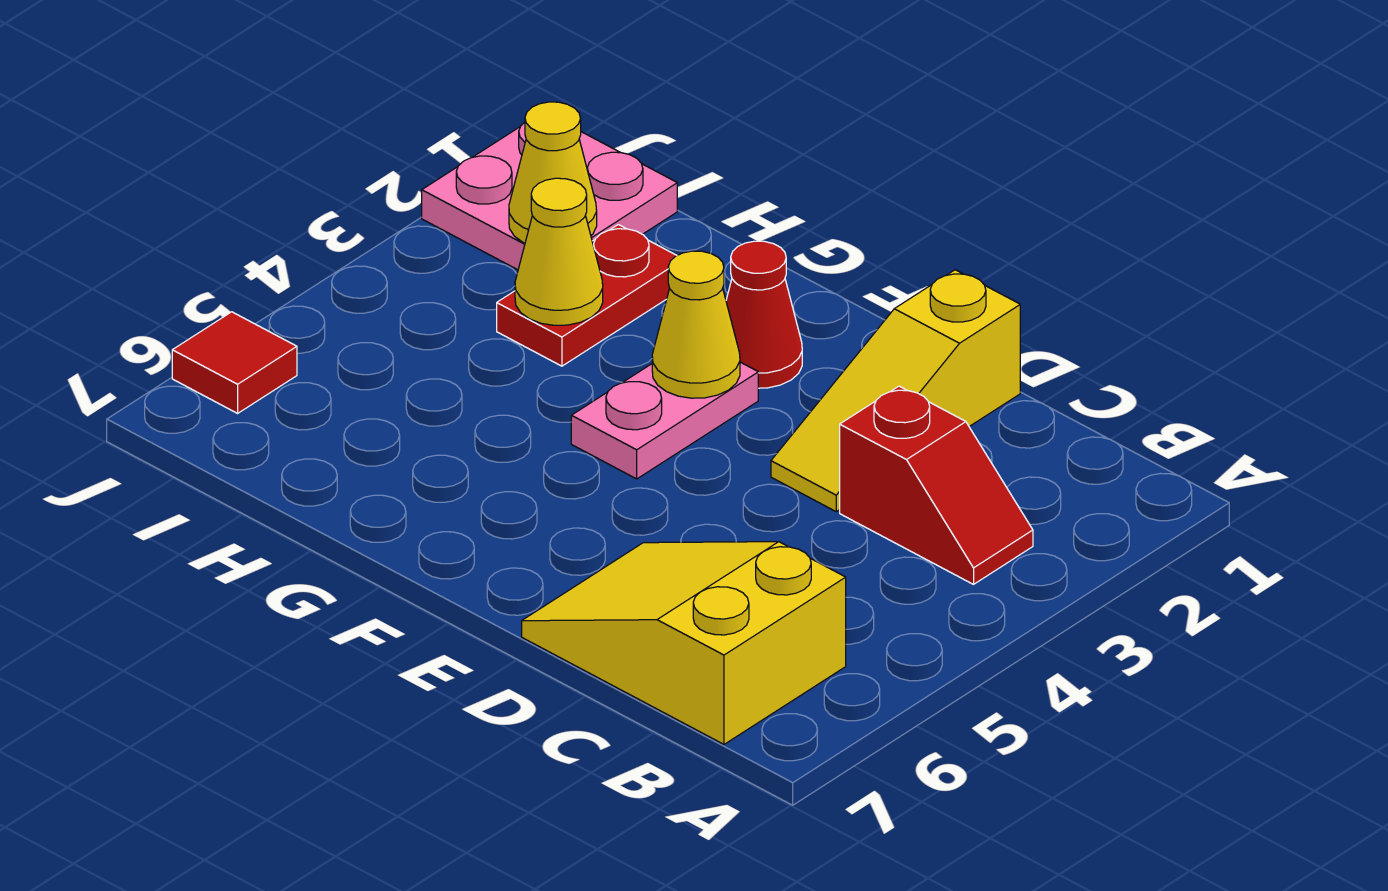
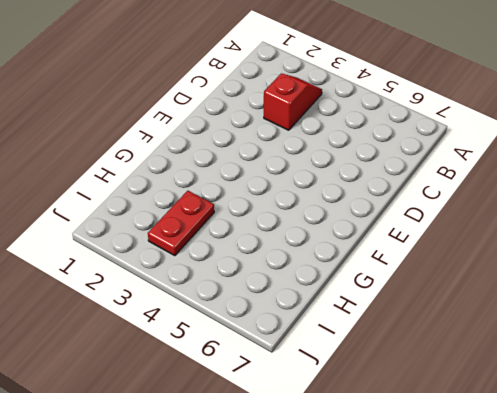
red 1x2 plate [148,191,214,256] -> red 1x2 plate turned to [497,225,677,366]
none -> yellow 2x3 slope [522,542,846,744]
none -> yellow 1x3 slope [771,270,1020,512]

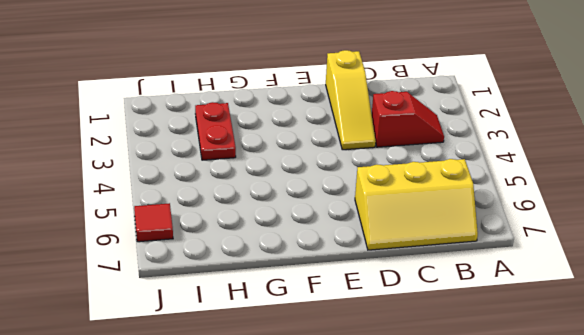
yellow 2x3 slope [355,159,478,250] -> yellow 2x3 slope turned to [522,542,846,744]
none -> red 1x1 cone [726,241,802,388]
none -> pink 1x2 plate [571,362,758,479]

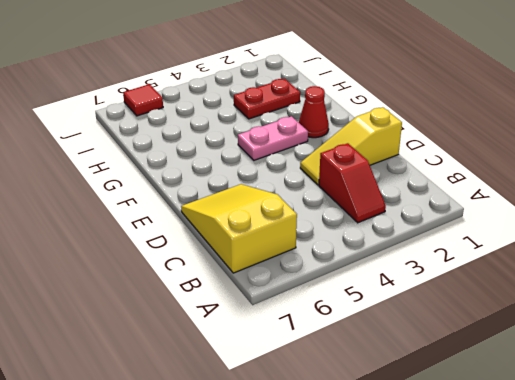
none -> pink 2x2 plate [422,122,677,270]
none -> yellow 1x1 cone [652,251,740,398]

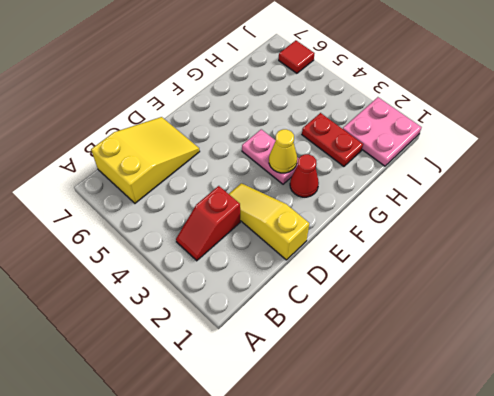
none -> yellow 1x1 cone [515,178,603,325]
none -> yellow 1x1 cone [509,102,597,243]

